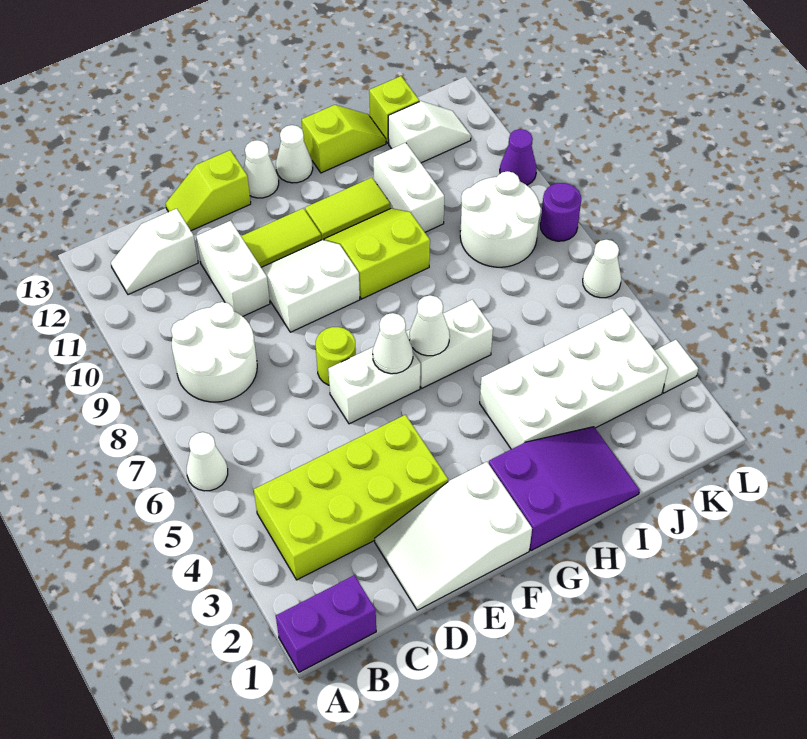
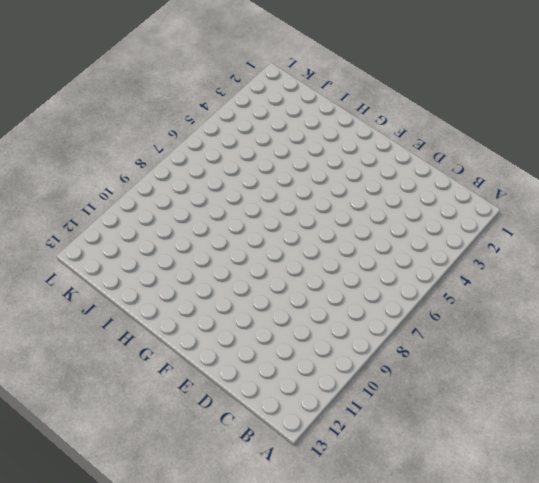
none -> purple 1x2 brick [276,575,376,672]
none -> white 1x1 cone [187,432,228,491]
none -> lime 2x4 brick [254,415,448,580]
none -> white 2x2 round brick [171,302,257,402]

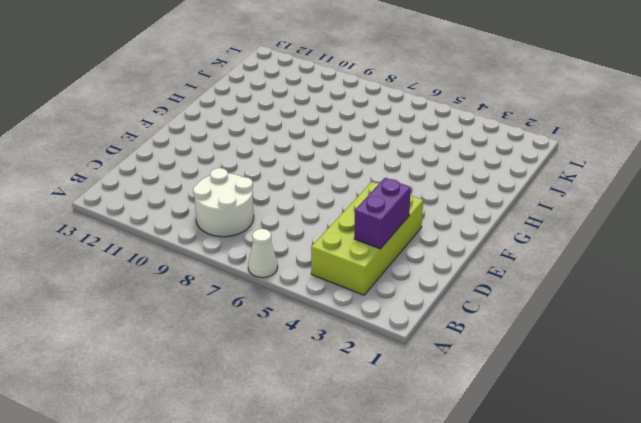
purple 1x2 brick [354,178,411,249] -> purple 1x2 brick moved to [276,575,376,672]
none -> white 1x2 slope [111,209,198,295]
none -> white 2x3 slope [375,462,532,610]
none -> white 1x2 brick [196,221,270,316]
none -> lime 1x2 slope [165,150,251,231]

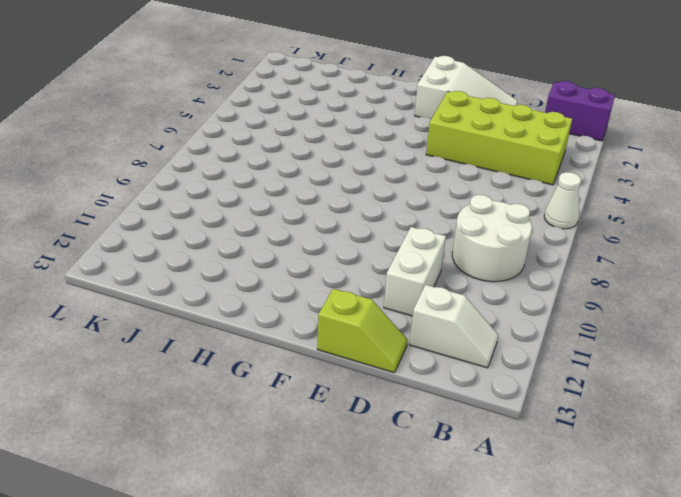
none -> white 1x2 brick [328,347,420,424]
none -> lime 1x1 round brick [316,327,356,385]
none -> white 2x2 slope [261,240,360,332]
none -> lime 1x2 tile [241,208,322,267]

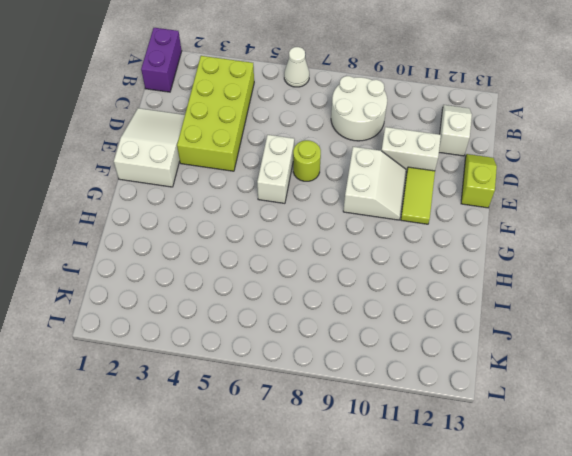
none -> white 1x1 cone [243,140,279,198]
none -> purple 2x3 slope [489,427,640,551]
none -> white 1x2 brick [406,300,493,388]
none -> lime 2x2 slope [324,208,430,299]

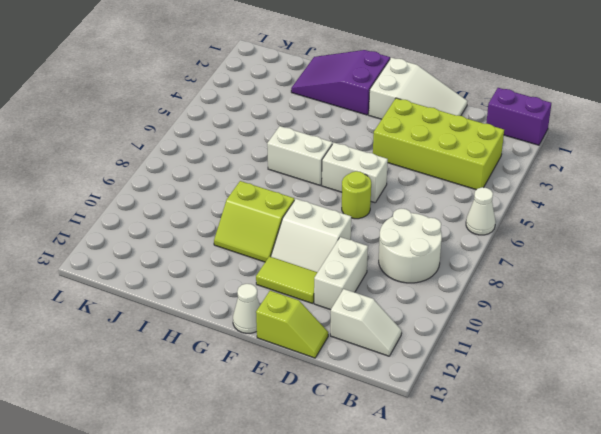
none -> lime 1x2 tile [305,178,390,240]
none -> white 1x1 cone [276,125,313,183]
none -> white 2x4 brick [480,308,668,449]
none -> lime 1x2 slope [302,105,386,173]

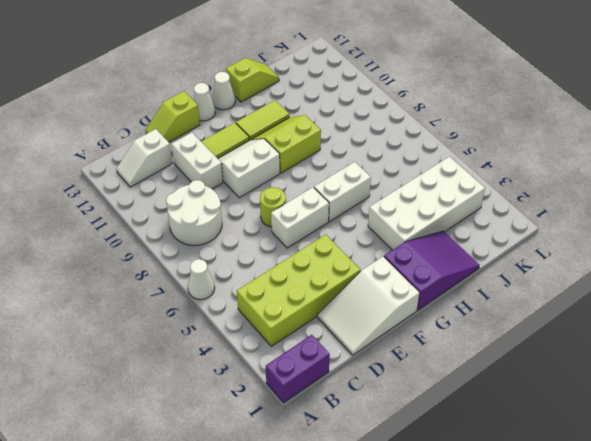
none -> white 1x2 brick [373,143,444,232]
none -> white 2x2 round brick [460,171,541,267]
none -> white 1x2 slope [388,101,471,163]
none -> lime 1x1 brick [369,76,419,143]

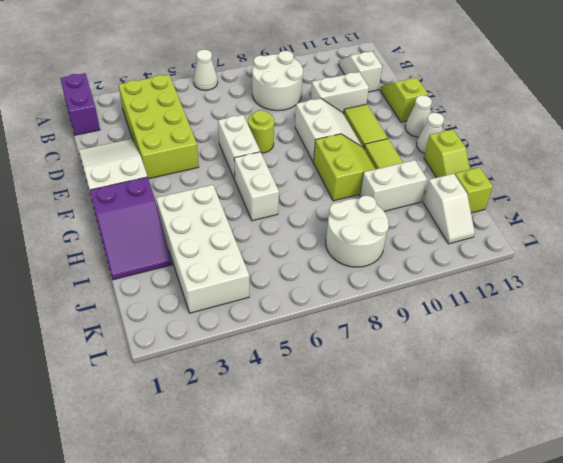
none -> white 1x1 tile [655,340,698,393]
none -> white 1x1 cone [583,240,621,298]
none -> purple 1x1 round brick [540,183,581,241]
none -> purple 1x1 cone [500,129,537,185]

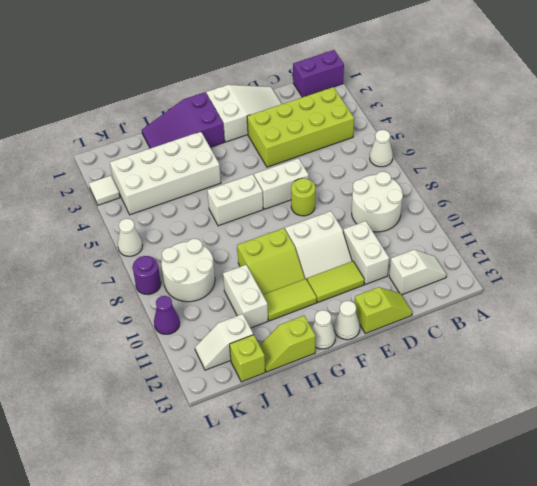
none -> white 1x1 cone [373,313,413,374]
none -> white 1x1 cone [410,295,450,356]

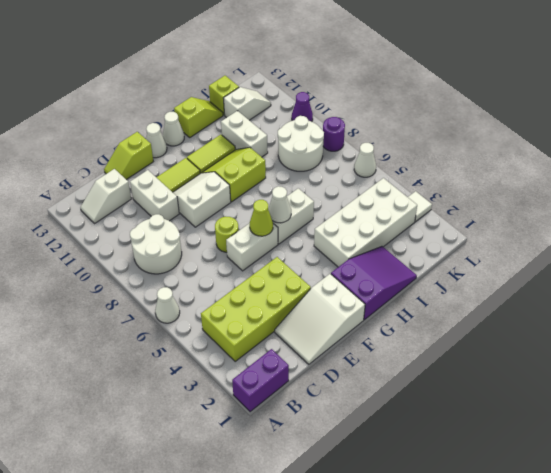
lime 1x1 cone [250,200,273,236] -> white 1x1 cone [373,313,413,374]

